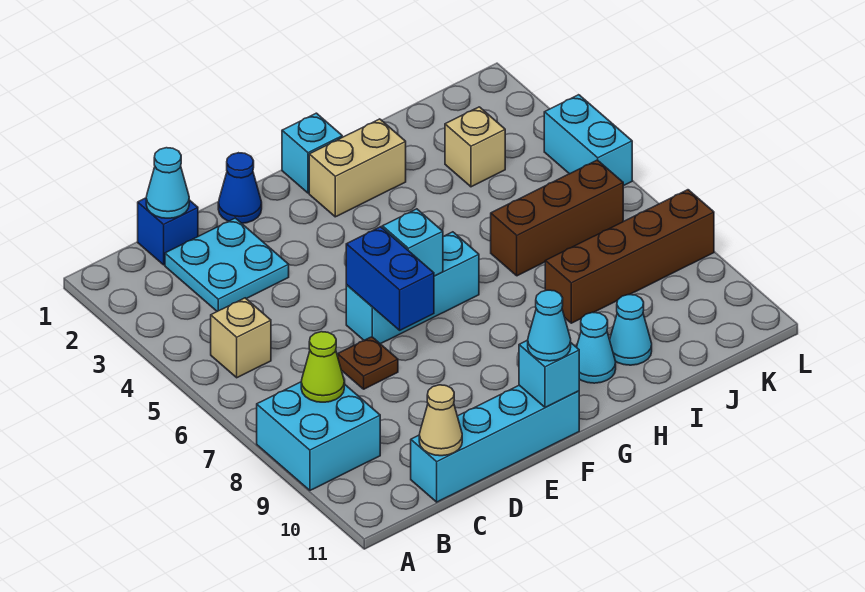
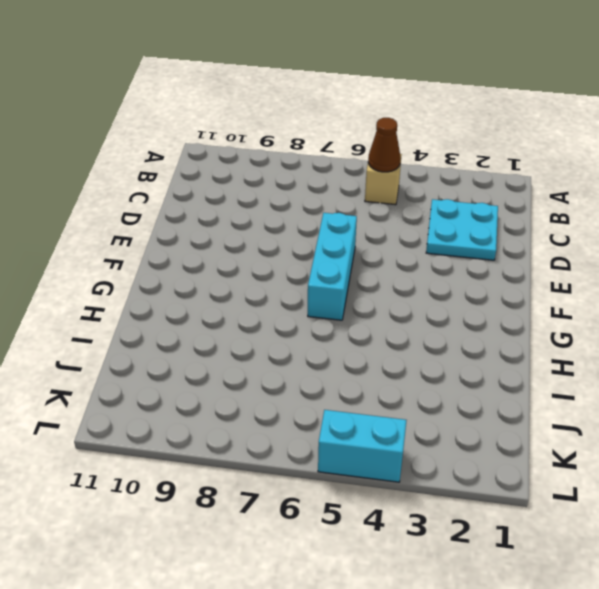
brown 1x1 cone [368,118,401,172] -> none
none -> cyan 2x2 brick [257,382,380,490]
none -> blue 1x1 brick [138,198,198,265]
none -> cyan 1x4 brick [411,385,579,502]

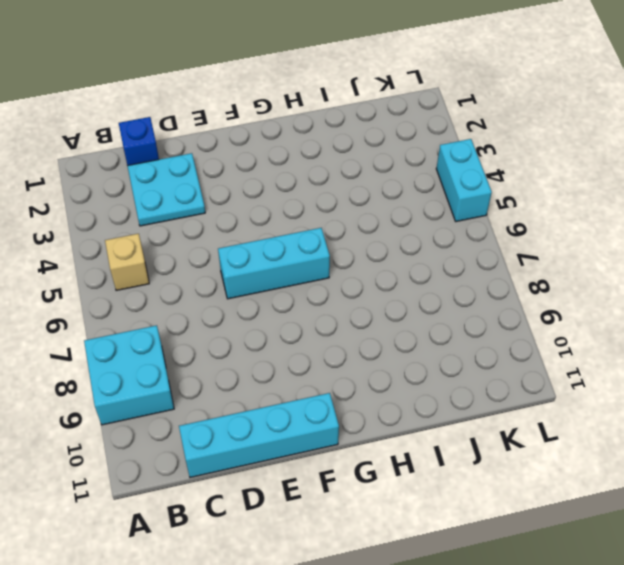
none -> brown 1x1 plate [338,337,398,389]
none -> blue 1x1 cone [218,153,262,223]
none -> cyan 1x1 brick [282,113,342,193]

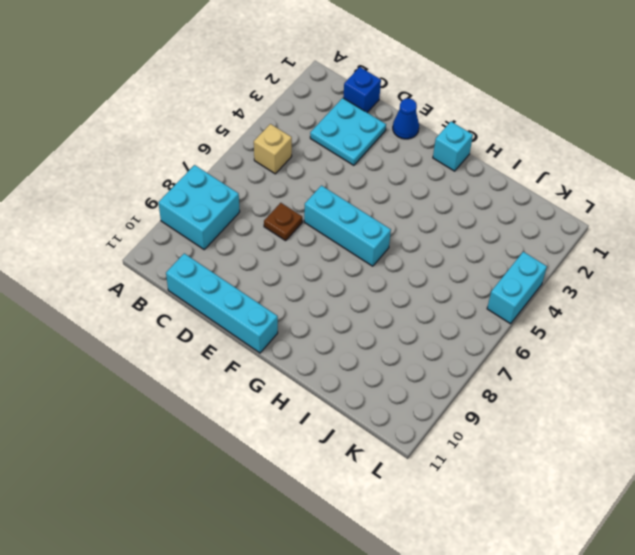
none -> tan 1x2 brick [309,119,406,217]
none -> cyan 1x1 cone [577,312,616,383]
none -> brown 1x3 brick [491,160,623,276]

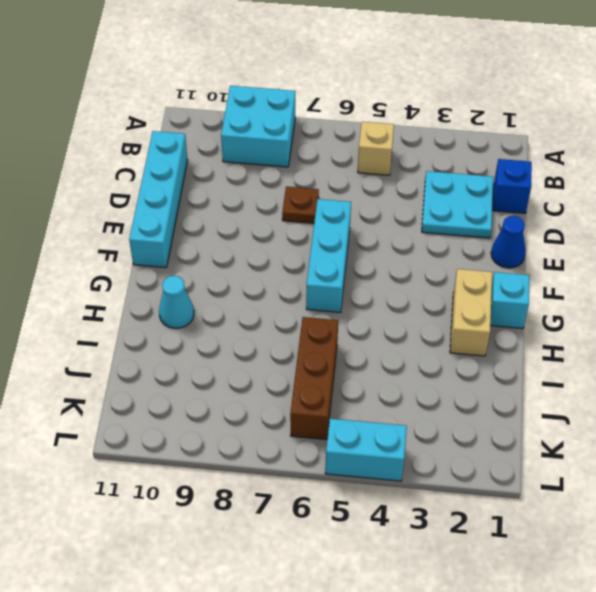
none -> brown 1x4 brick [545,190,714,323]
none -> cyan 1x1 cone [610,295,652,365]
none -> tan 1x1 brick [445,107,505,187]

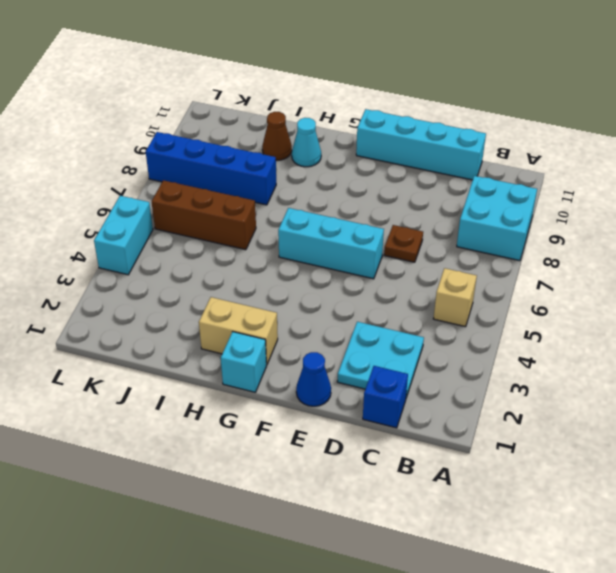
blue 1x4 brick [146,132,276,205] -> brown 1x4 brick [545,190,714,323]
brown 1x1 cone [262,112,292,160] -> cyan 1x1 cone [610,295,652,365]
none -> tan 1x1 brick [445,107,505,187]
none -> lime 1x1 cone [301,332,344,402]
none -> cyan 1x1 cone [146,148,189,218]

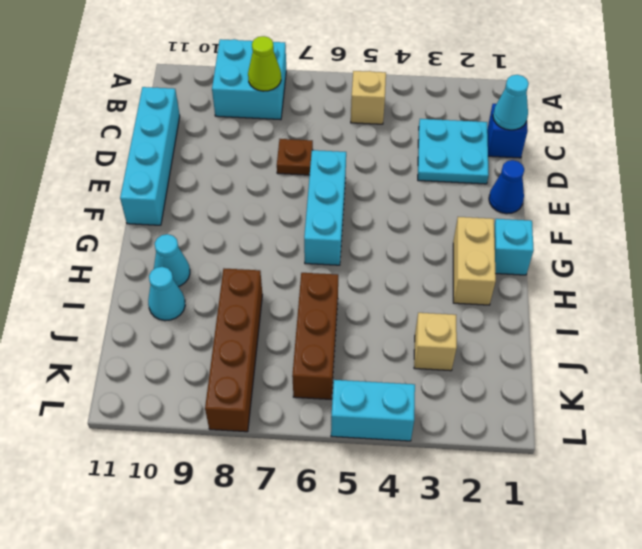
none -> tan 1x1 cone [419,385,462,456]
none -> blue 1x2 brick [346,227,434,330]
none -> cyan 1x1 brick [382,209,443,276]

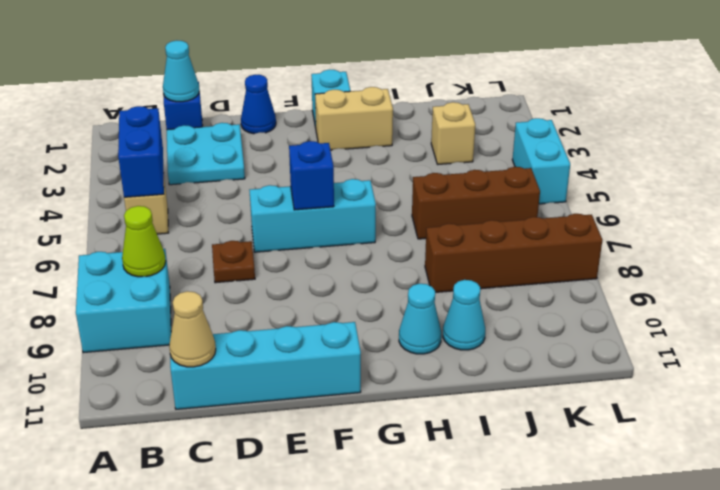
blue 1x2 brick [118,106,164,197] -> blue 1x2 brick moved to [346,227,434,330]
blue 1x1 brick [289,141,334,210] -> cyan 1x1 brick [382,209,443,276]
none -> cyan 1x1 brick [519,340,579,408]
none -> cyan 1x1 cone [528,290,571,361]

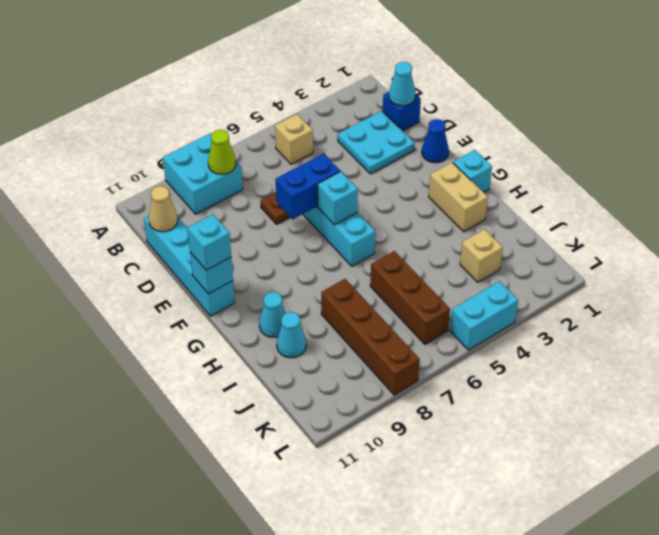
cyan 1x1 brick [188,214,231,270] -> cyan 1x1 cone [528,290,571,361]

